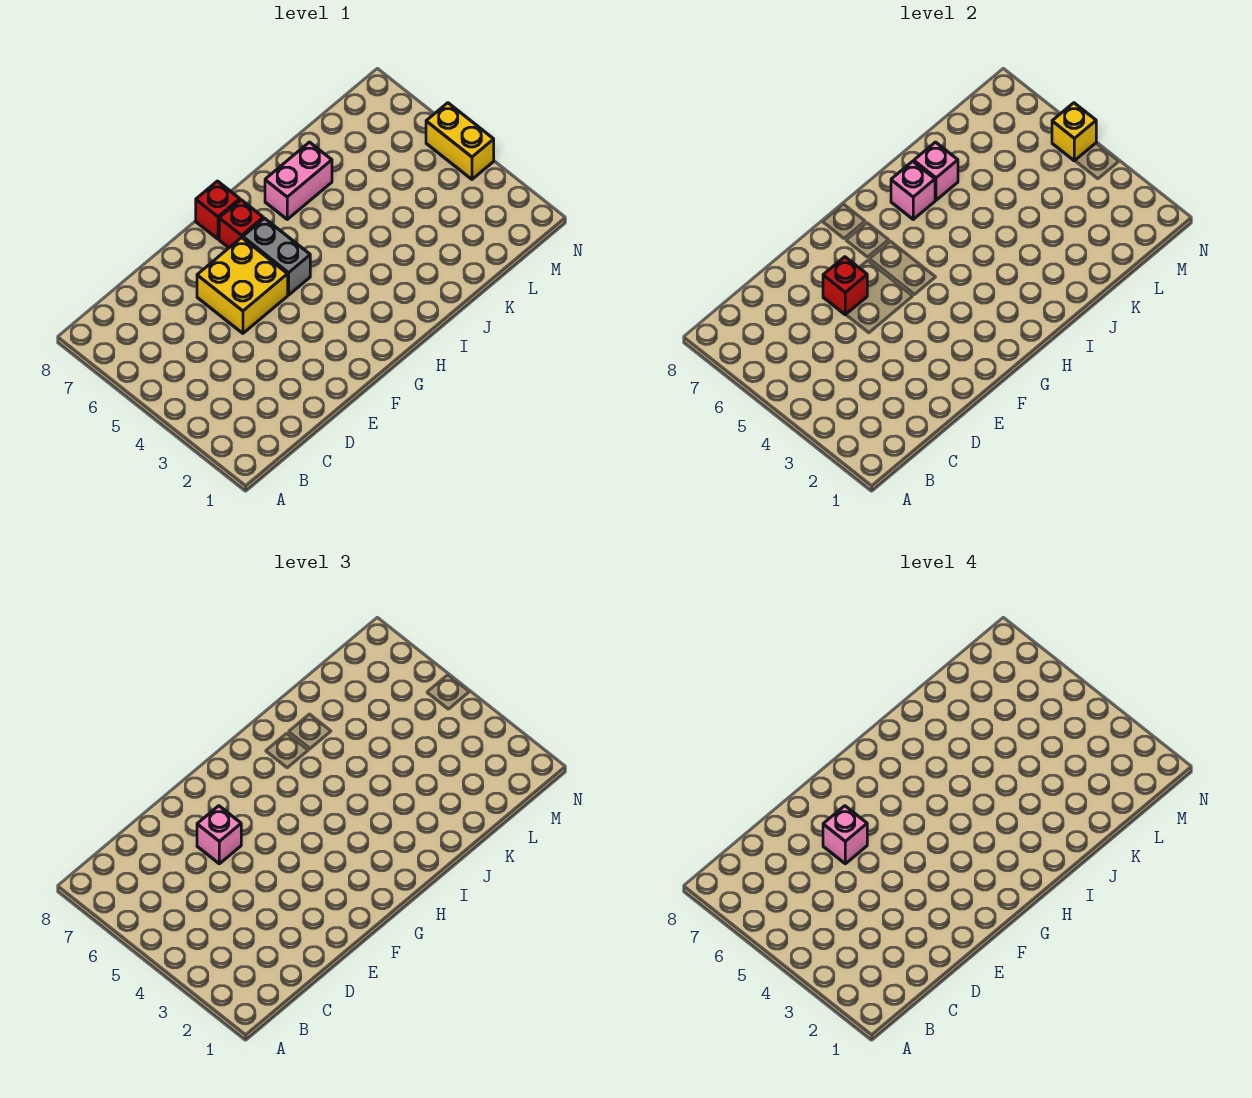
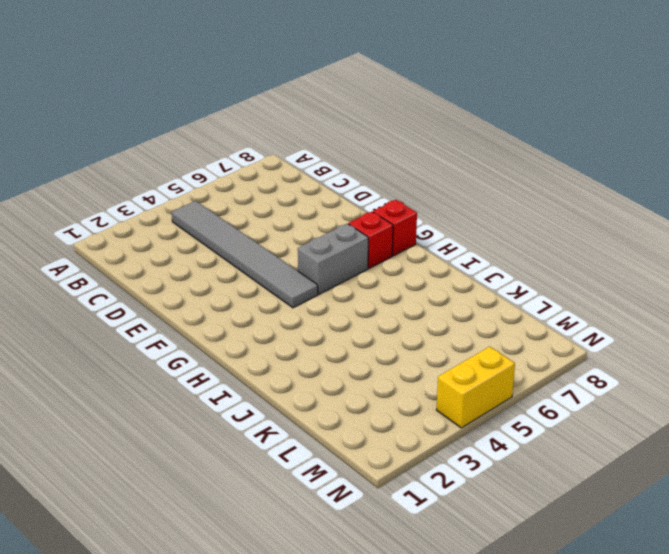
grey 1x6 tile [172,201,318,308] -> none
none -> yellow 2x2 brick [197,237,288,333]
none -> pink 1x2 brick [265,142,332,219]
none -> red 1x1 brick [823,257,867,315]

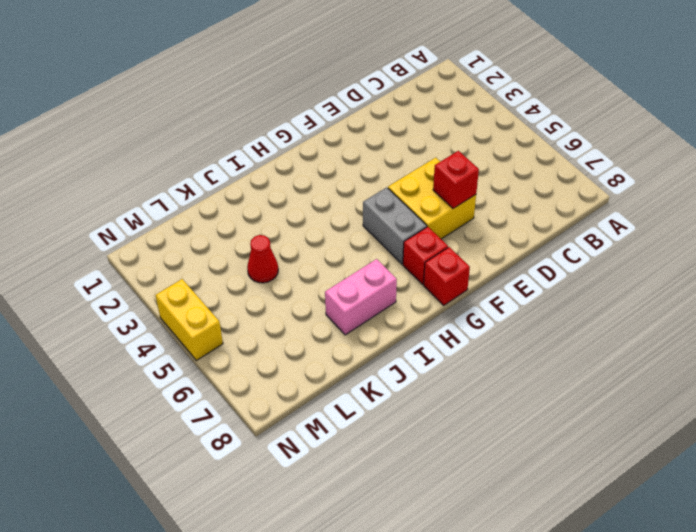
red 1x1 cone [247,235,278,283] -> none
none -> pink 1x1 brick [891,161,935,219]
none -> pink 1x1 brick [914,142,958,200]
none -> yellow 1x1 brick [1052,103,1096,161]

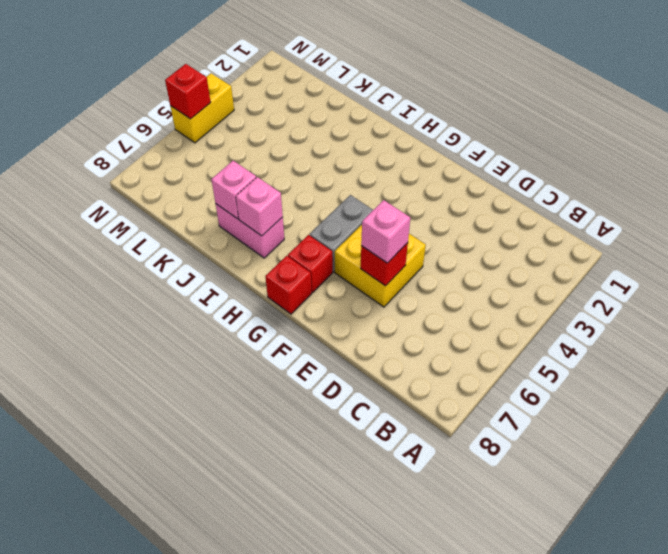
red 1x1 brick [165,64,211,119] -> yellow 1x1 brick [1052,103,1096,161]
none -> pink 1x1 brick [823,806,867,864]

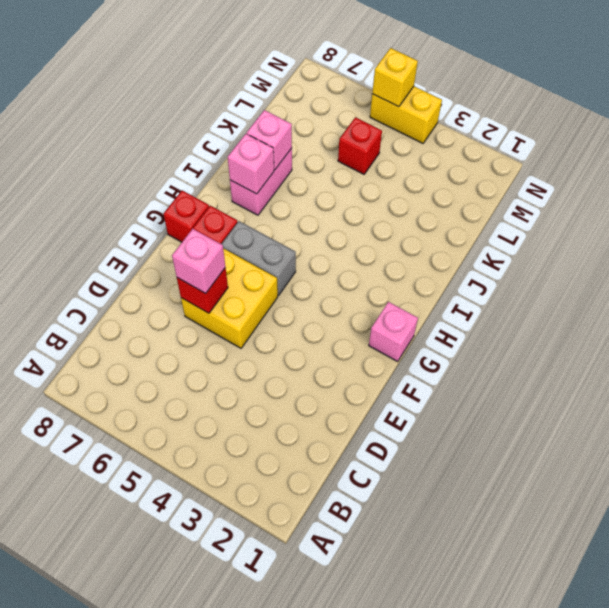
pink 1x1 brick [369,302,418,361] -> pink 1x1 brick moved to [823,806,867,864]
red 1x1 brick [338,117,382,174] -> none

